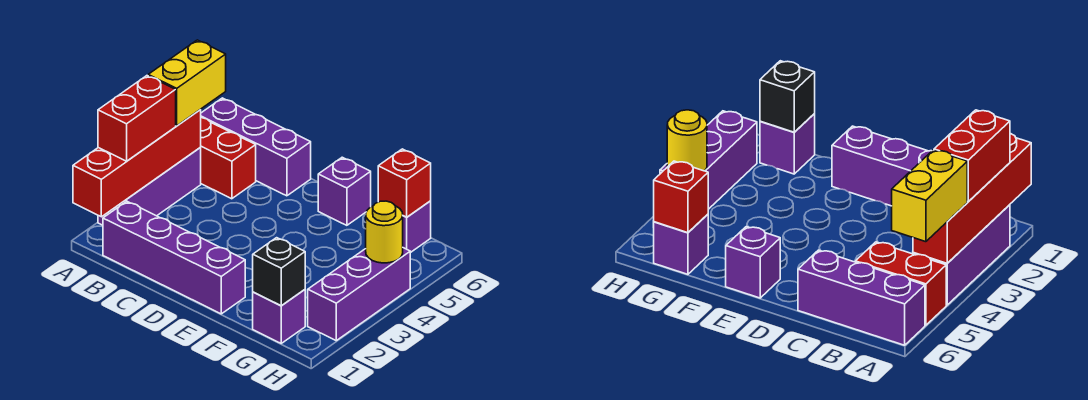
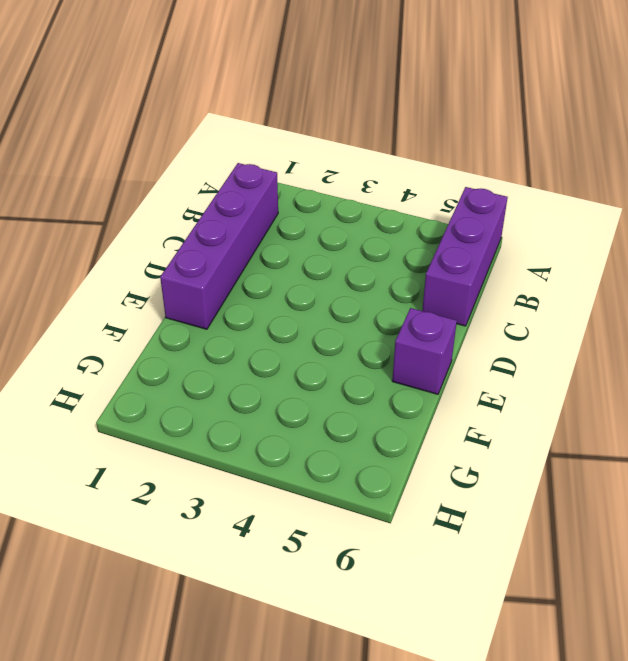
none -> purple 1x3 brick [98,148,201,225]
none -> red 1x2 brick [200,118,256,199]
none -> purple 1x1 brick [253,290,305,343]

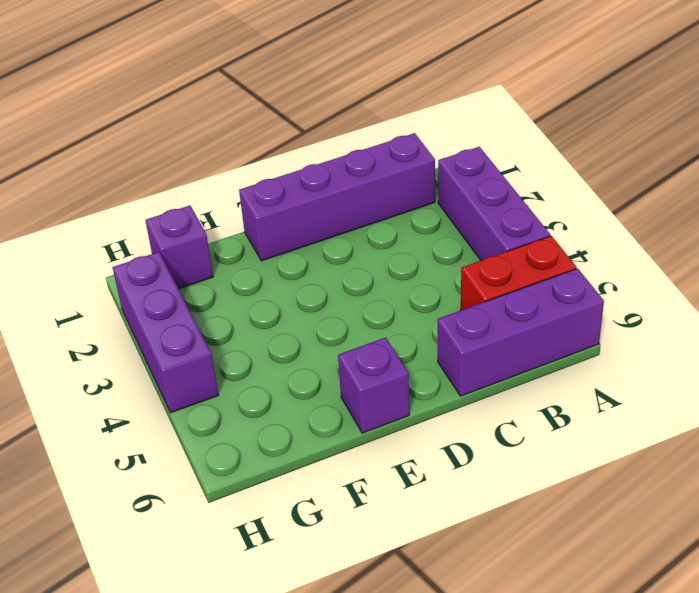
none -> purple 1x1 brick [403,201,431,253]
none -> red 1x4 brick [73,110,201,217]
none -> black 1x1 brick [253,238,305,305]

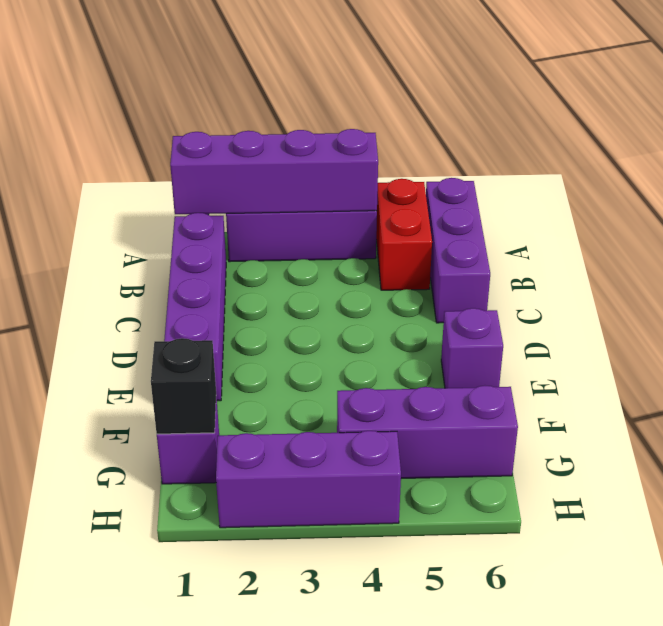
purple 1x4 brick [170,129,378,214] -> red 1x4 brick [73,110,201,217]
purple 1x3 brick [337,386,518,478] -> purple 1x1 brick [403,201,431,253]
none -> red 1x1 brick [378,149,431,217]
none -> yellow 1x1 round brick [366,201,403,263]
none -> red 1x2 brick [98,76,176,161]

